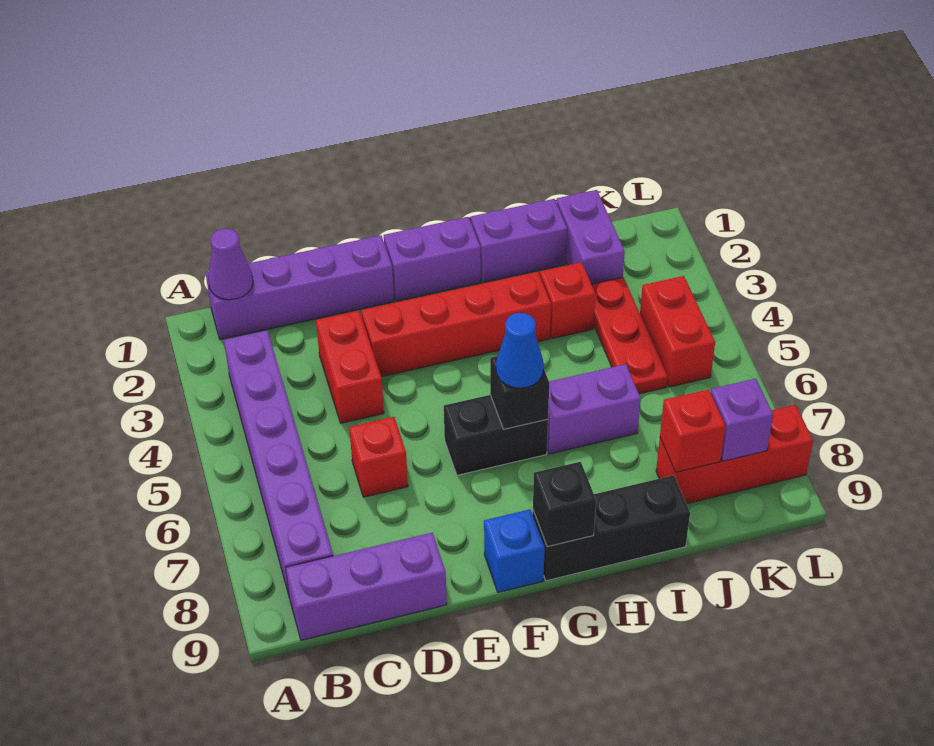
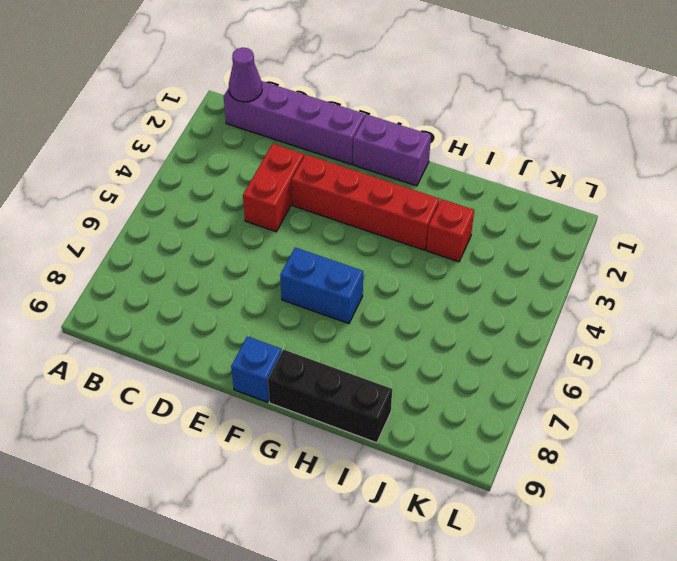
blue 1x2 brick [280,248,363,324] -> black 1x2 brick [444,395,548,475]
none -> purple 1x6 brick [224,330,333,598]
none -> purple 1x3 brick [286,533,447,640]
none -> red 1x1 brick [349,417,408,497]

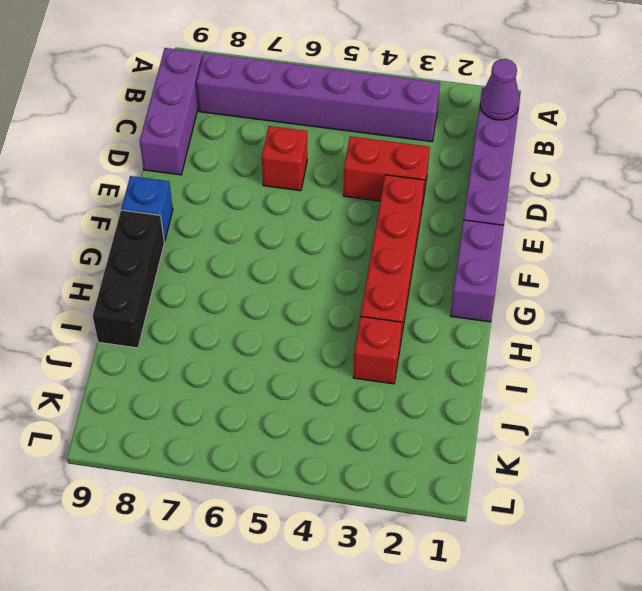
none -> black 1x2 brick [444,395,548,475]
none -> purple 1x2 brick [471,199,567,283]
none -> purple 1x2 brick [547,364,641,454]

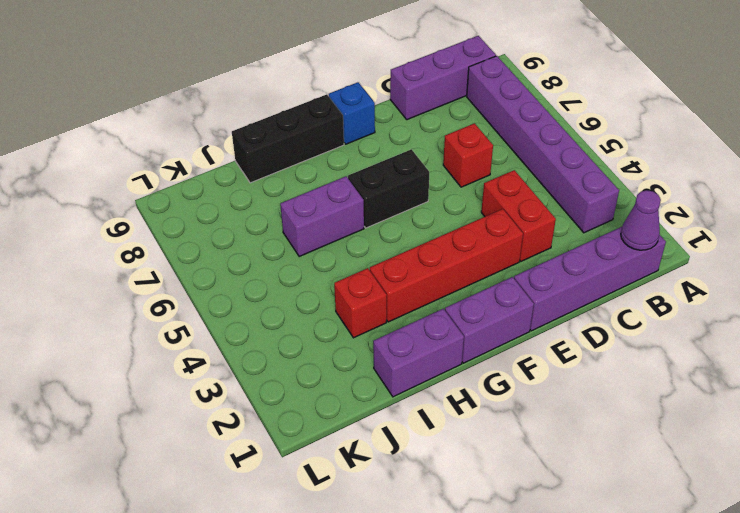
none -> purple 1x2 brick [556,190,625,284]
none -> red 1x3 plate [592,277,668,394]
none -> red 1x3 brick [656,405,813,504]

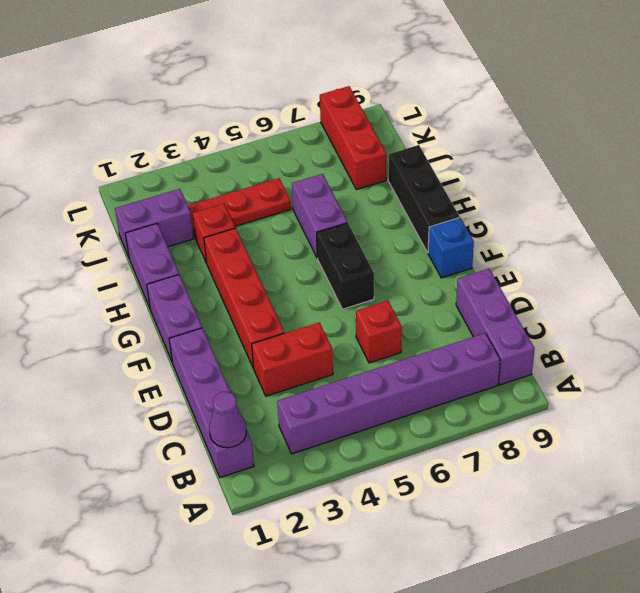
none -> red 1x2 brick [640,276,715,387]
none -> black 1x1 brick [490,356,549,429]
none -> black 1x1 brick [533,462,596,547]

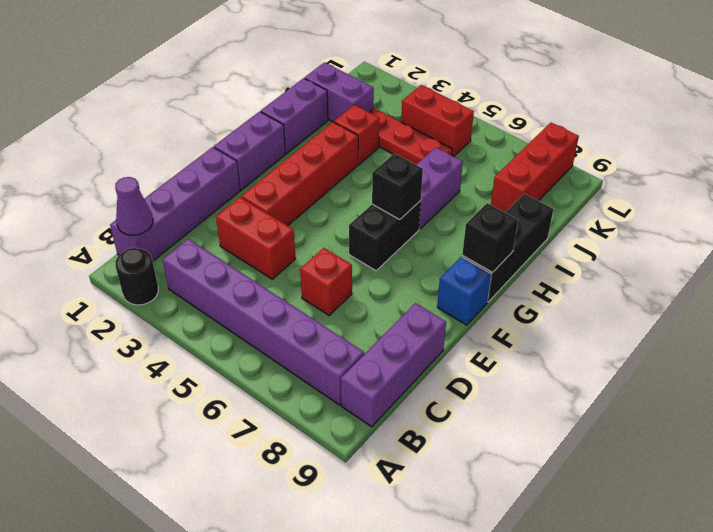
black 1x1 round brick [115,248,158,305] -> none
none -> red 1x1 brick [660,389,726,472]
none -> purple 1x1 brick [711,379,773,461]
none -> blue 1x1 cone [496,313,544,388]

